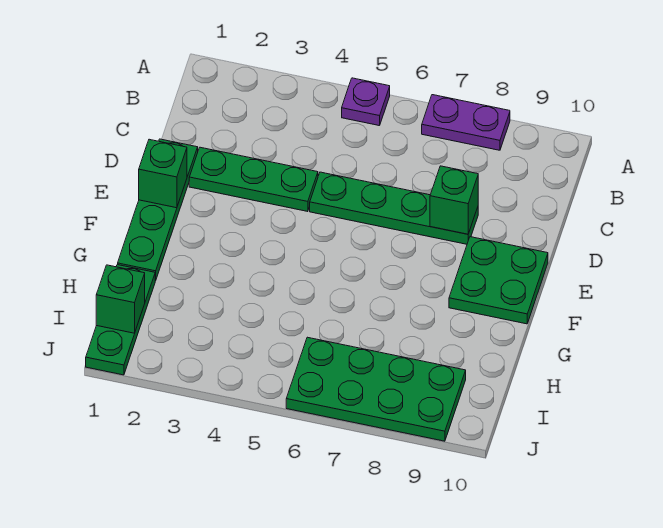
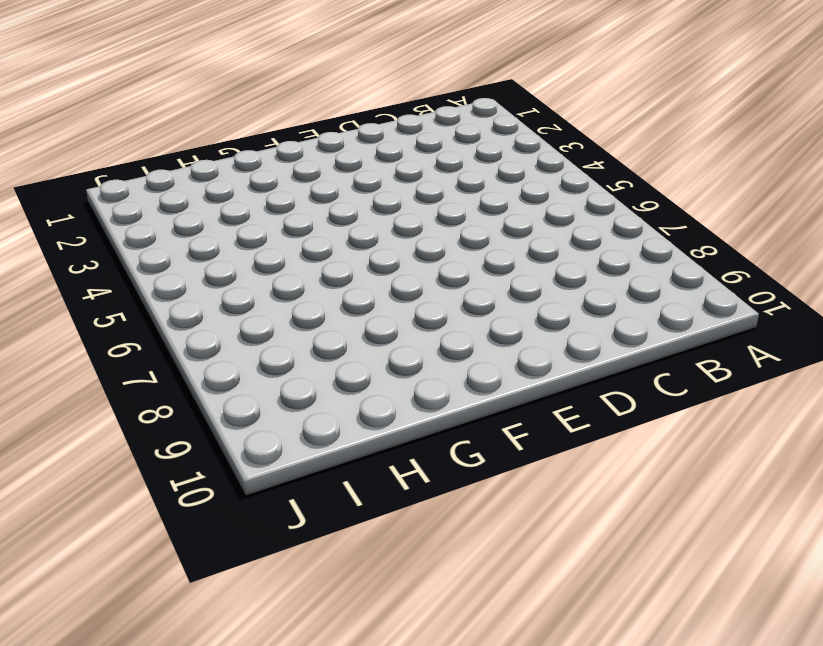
none -> purple 1x1 plate [342,78,390,126]
none -> purple 1x2 plate [422,95,510,150]

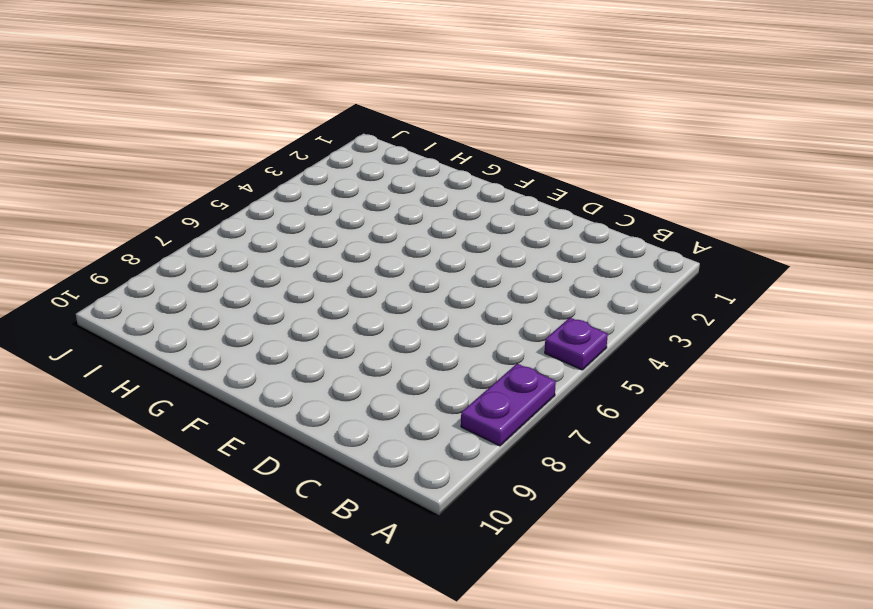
none -> green 1x4 plate [118,139,198,281]
none -> green 1x3 plate [189,147,318,212]

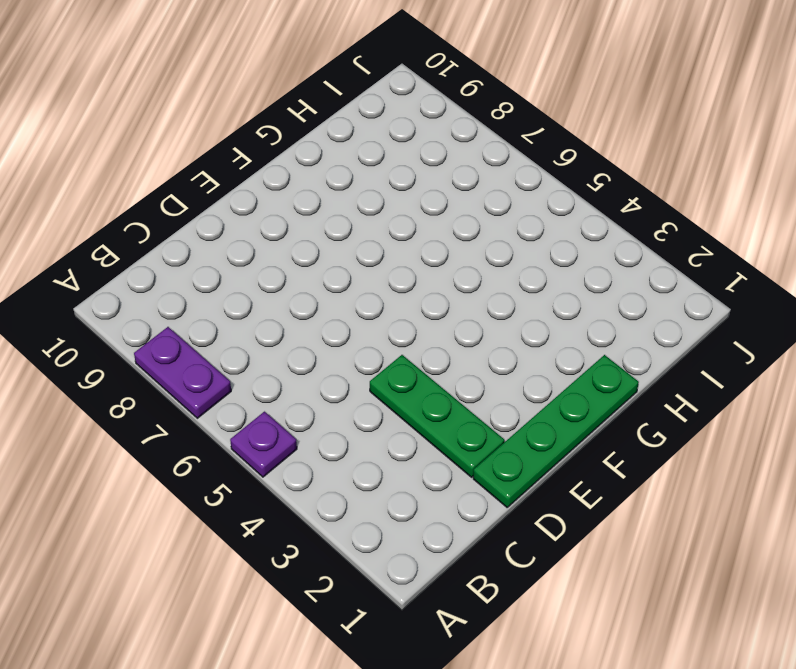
none -> green 1x4 plate [310,172,478,244]
none -> green 2x2 plate [449,237,548,324]

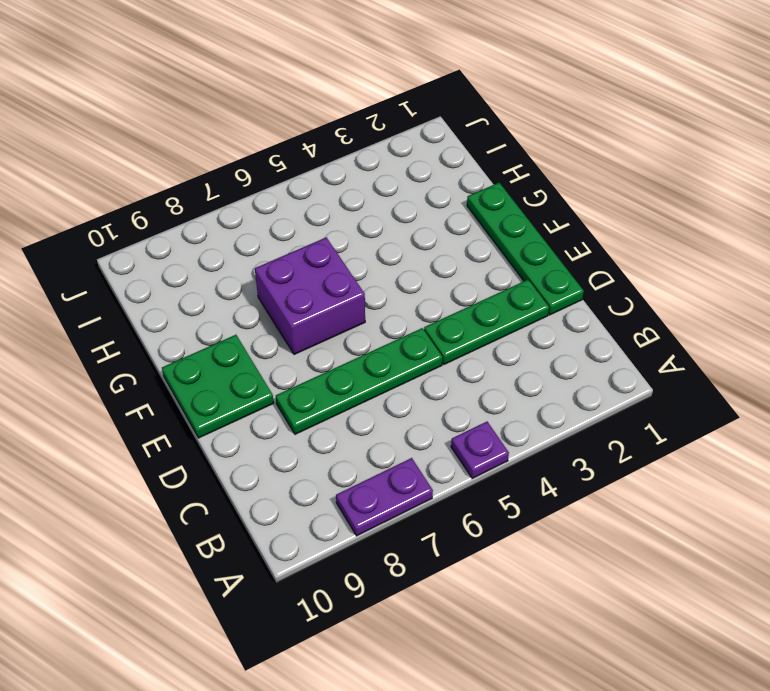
purple 2x2 brick [255,237,365,355] -> none
none -> green 1x3 plate [86,265,155,375]
none -> green 2x4 plate [286,337,466,441]

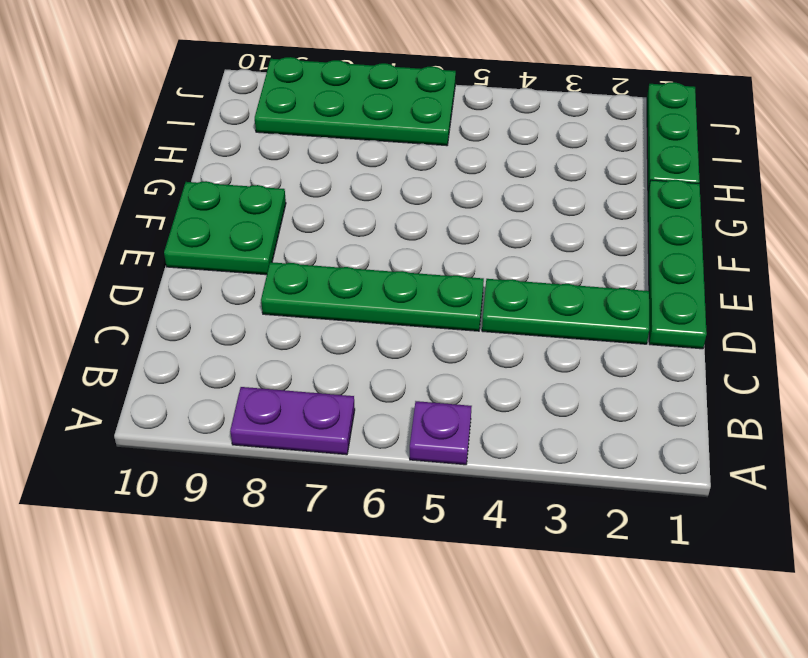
none -> green 1x1 brick [430,166,478,234]
none -> green 1x1 brick [139,139,187,208]

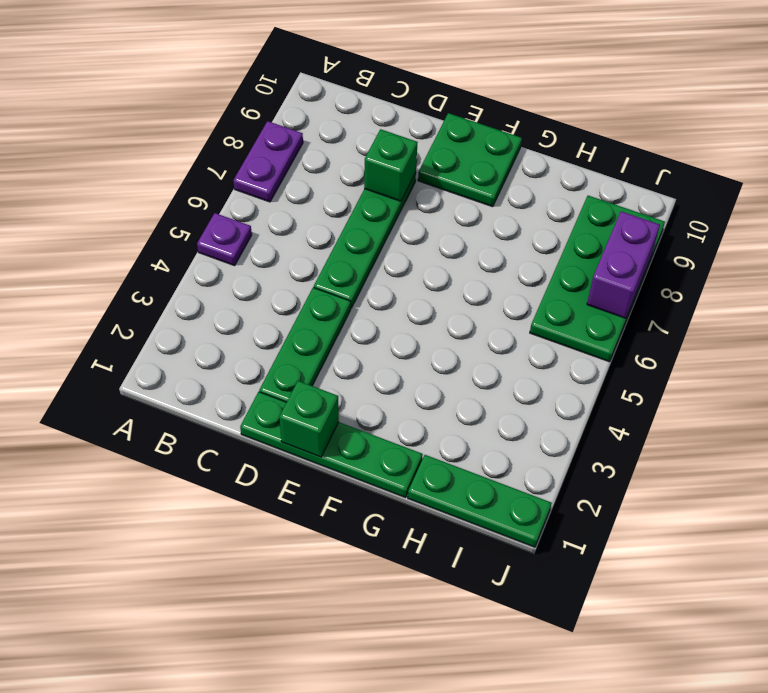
purple 1x2 brick [587,211,660,318] -> none
none -> green 1x1 brick [96,265,145,333]

